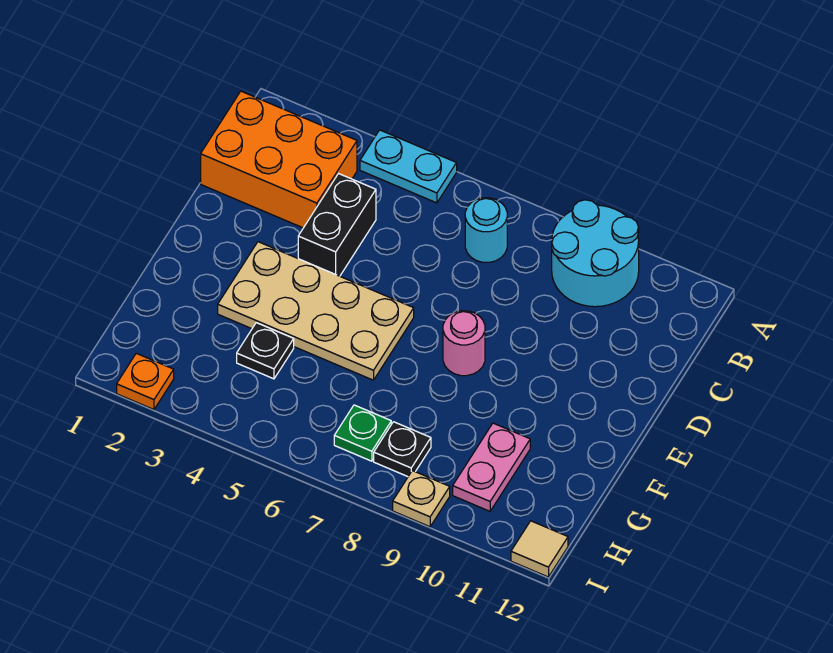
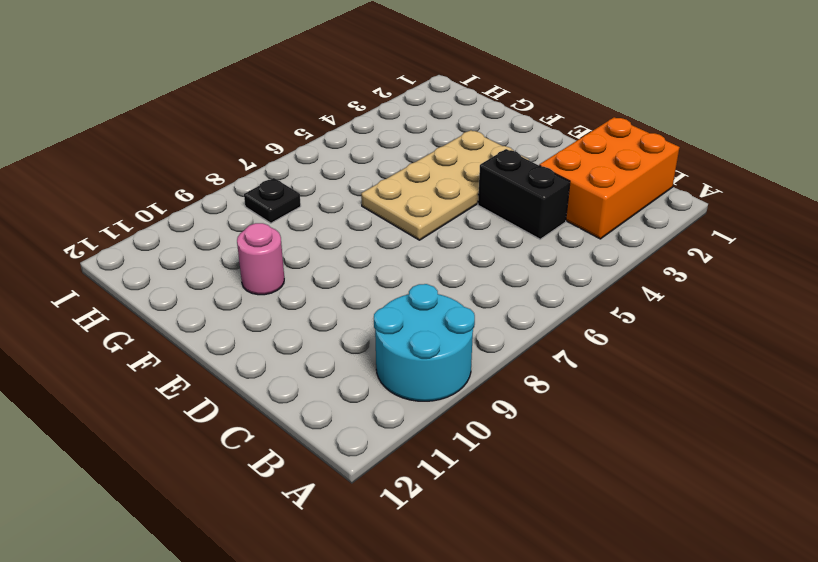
pink 1x1 round brick [237,223,284,295] -> pink 1x1 round brick moved to [443,311,485,376]
none -> cyan 1x2 plate [360,130,457,203]
none -> cyan 1x1 round brick [465,198,507,262]
none -> black 1x1 plate [237,323,294,379]

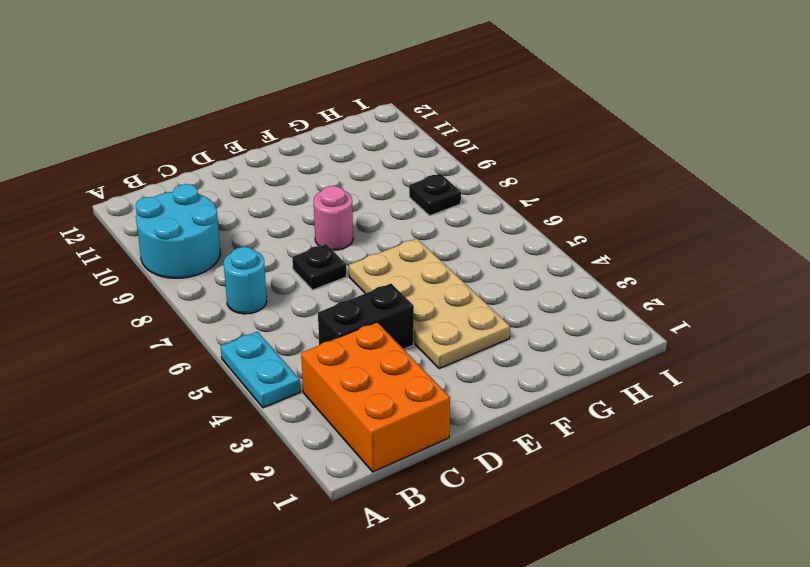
black 1x1 plate [292,244,347,290] -> black 1x1 plate moved to [237,323,294,379]
none -> pink 1x2 plate [453,423,530,511]
none -> green 1x1 plate [334,405,391,461]
none -> orange 1x1 plate [117,353,174,410]

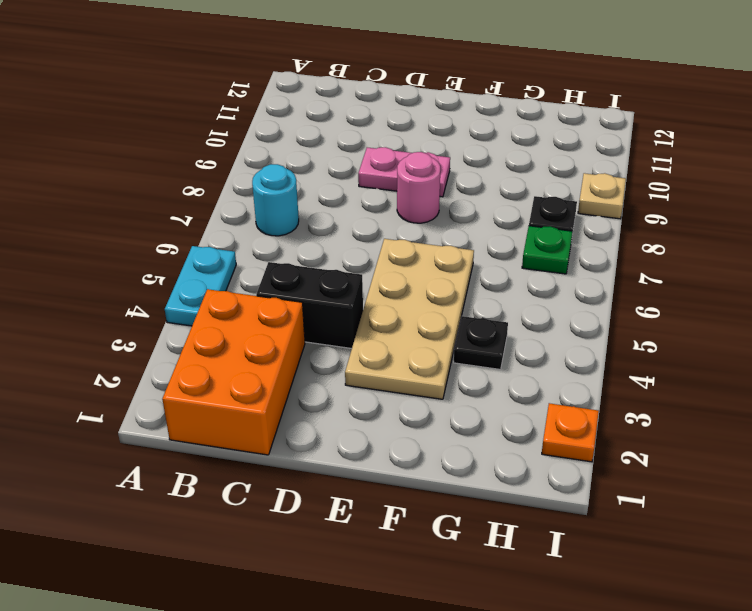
pink 1x2 plate [358,147,450,197] -> pink 1x2 plate moved to [453,423,530,511]
none -> cyan 2x2 round brick [552,200,639,307]
none -> tan 1x1 tile [511,521,568,577]

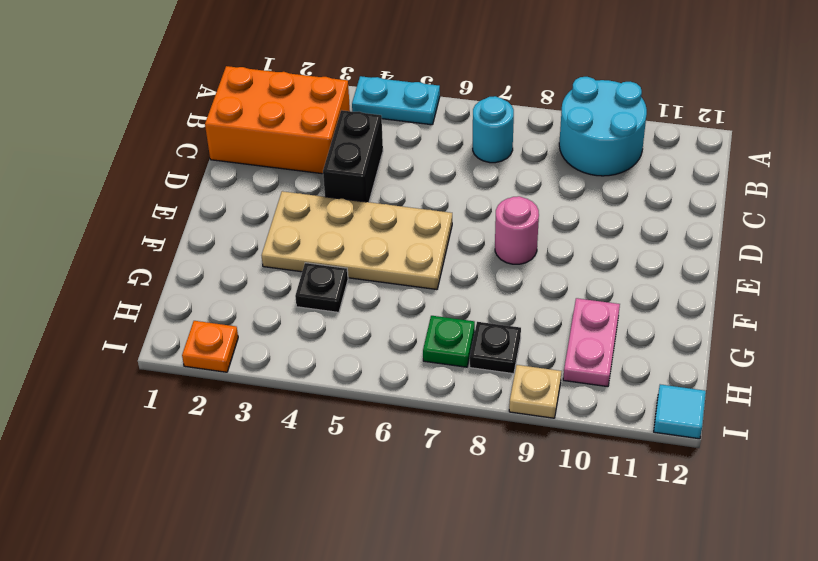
cyan 1x1 tile [654,384,706,439] -> tan 1x1 tile [511,521,568,577]

